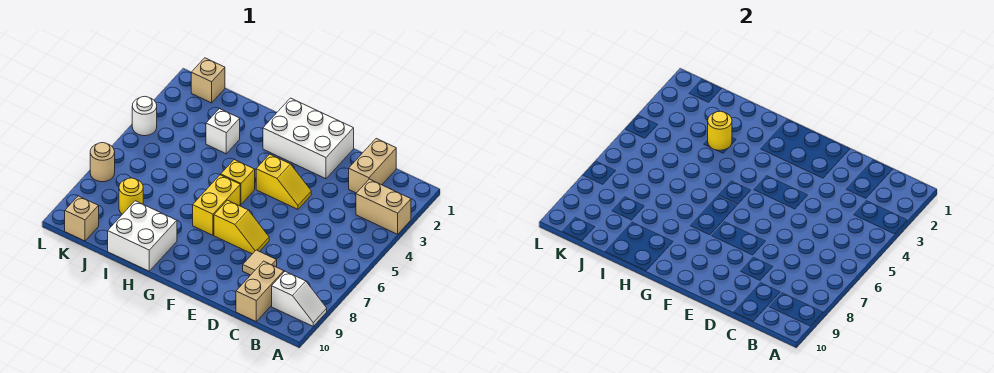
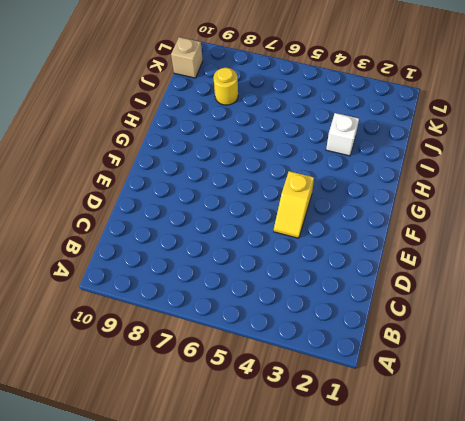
none -> tan 1x2 brick [356,179,411,234]
none -> white 1x2 slope [272,271,327,326]
none -> tan 1x2 brick [349,139,396,193]

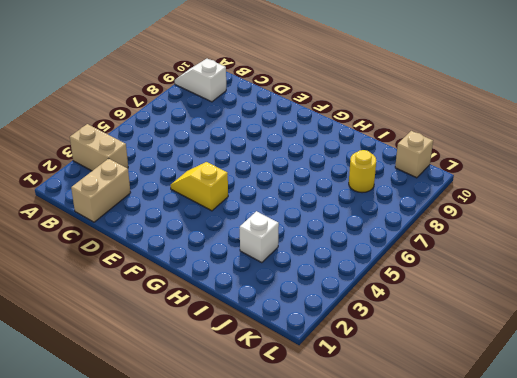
none -> tan 1x2 brick [236,261,284,322]
none -> tan 1x1 tile [243,250,277,275]
none -> white 2x3 brick [263,98,354,179]

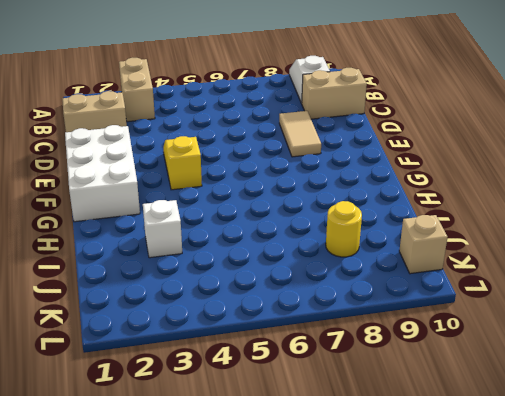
tan 1x2 tile [279,111,321,157] -> tan 1x1 tile [243,250,277,275]
none -> yellow 1x2 slope [214,200,269,254]
none -> yellow 1x1 brick [221,160,255,205]
none -> yellow 1x2 brick [193,175,240,235]

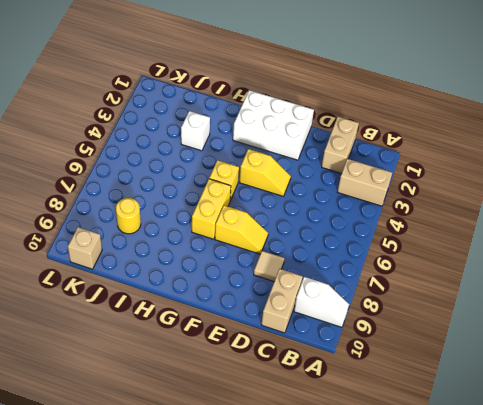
none -> white 2x2 brick [108,201,177,271]
none -> tan 1x1 brick [191,58,225,103]
none -> white 1x1 round brick [132,97,157,136]

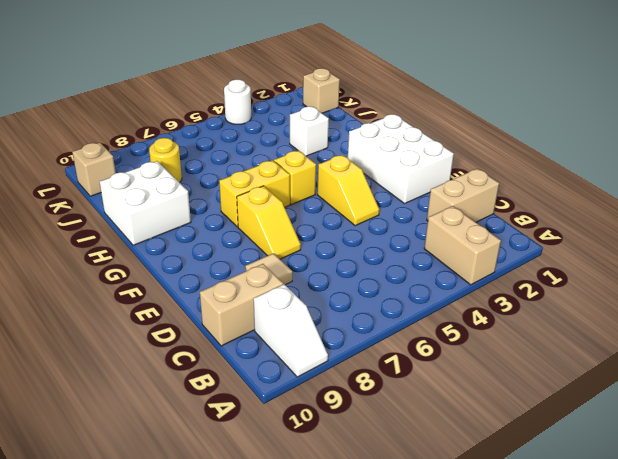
none -> tan 1x1 round brick [90,143,115,182]
none -> yellow 1x1 round brick [708,111,732,150]

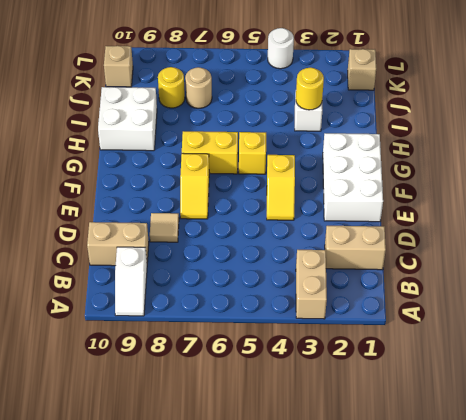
tan 1x1 round brick [185,67,212,108] -> tan 1x1 round brick moved to [90,143,115,182]

